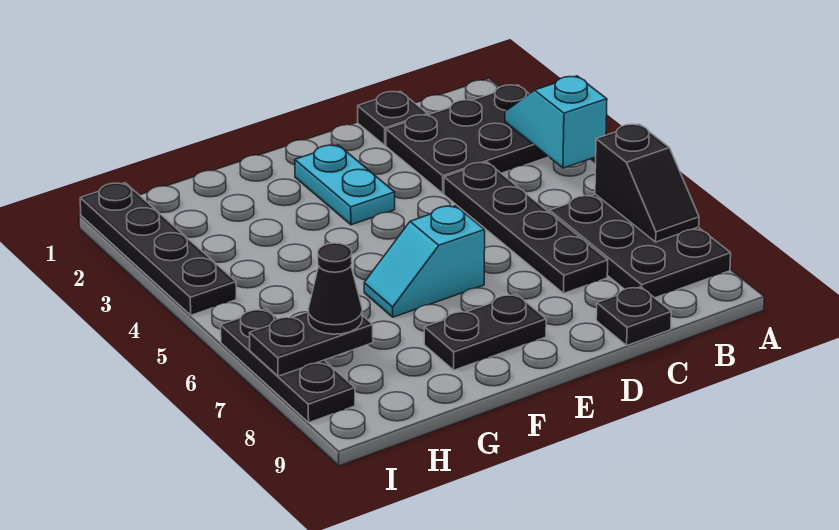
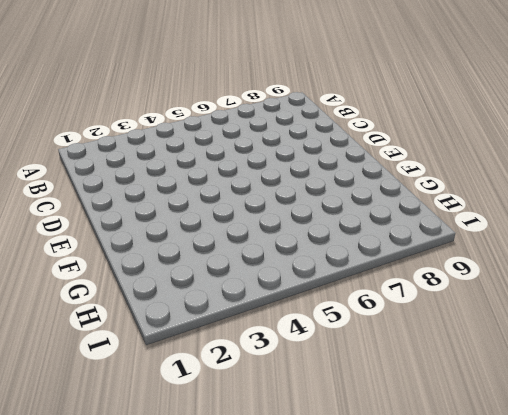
none -> black 2x3 plate [386,85,548,193]
none -> black 2x3 plate [550,194,731,298]
none -> black 1x1 plate [358,92,427,145]

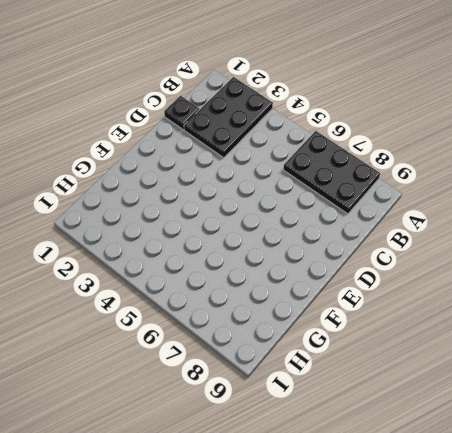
none -> black 1x4 plate [444,162,608,293]
none -> black 1x1 plate [596,287,671,345]
none -> cyan 1x2 plate [295,145,395,225]

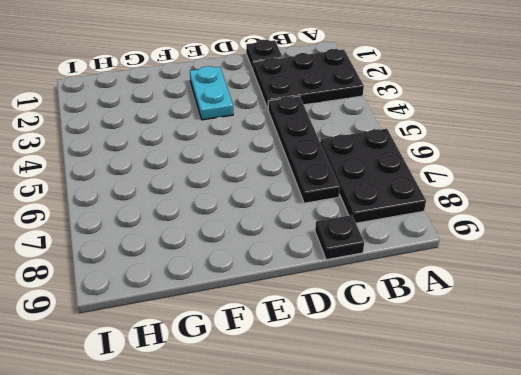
none -> cyan 1x2 slope [364,206,485,317]
none -> black 1x2 plate [424,294,546,370]
none -> black 1x4 plate [80,183,236,315]

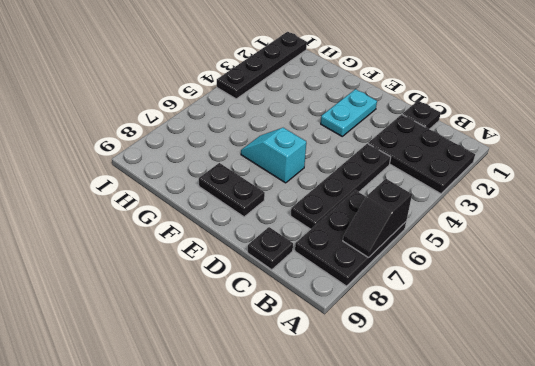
none -> black 1x3 plate [221,309,355,422]
none -> cyan 1x2 slope [505,76,607,168]
none -> black 1x2 plate [249,312,373,376]

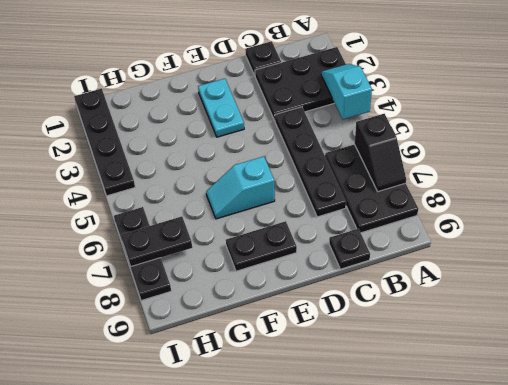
none -> black 1x1 cone [308,243,362,334]

